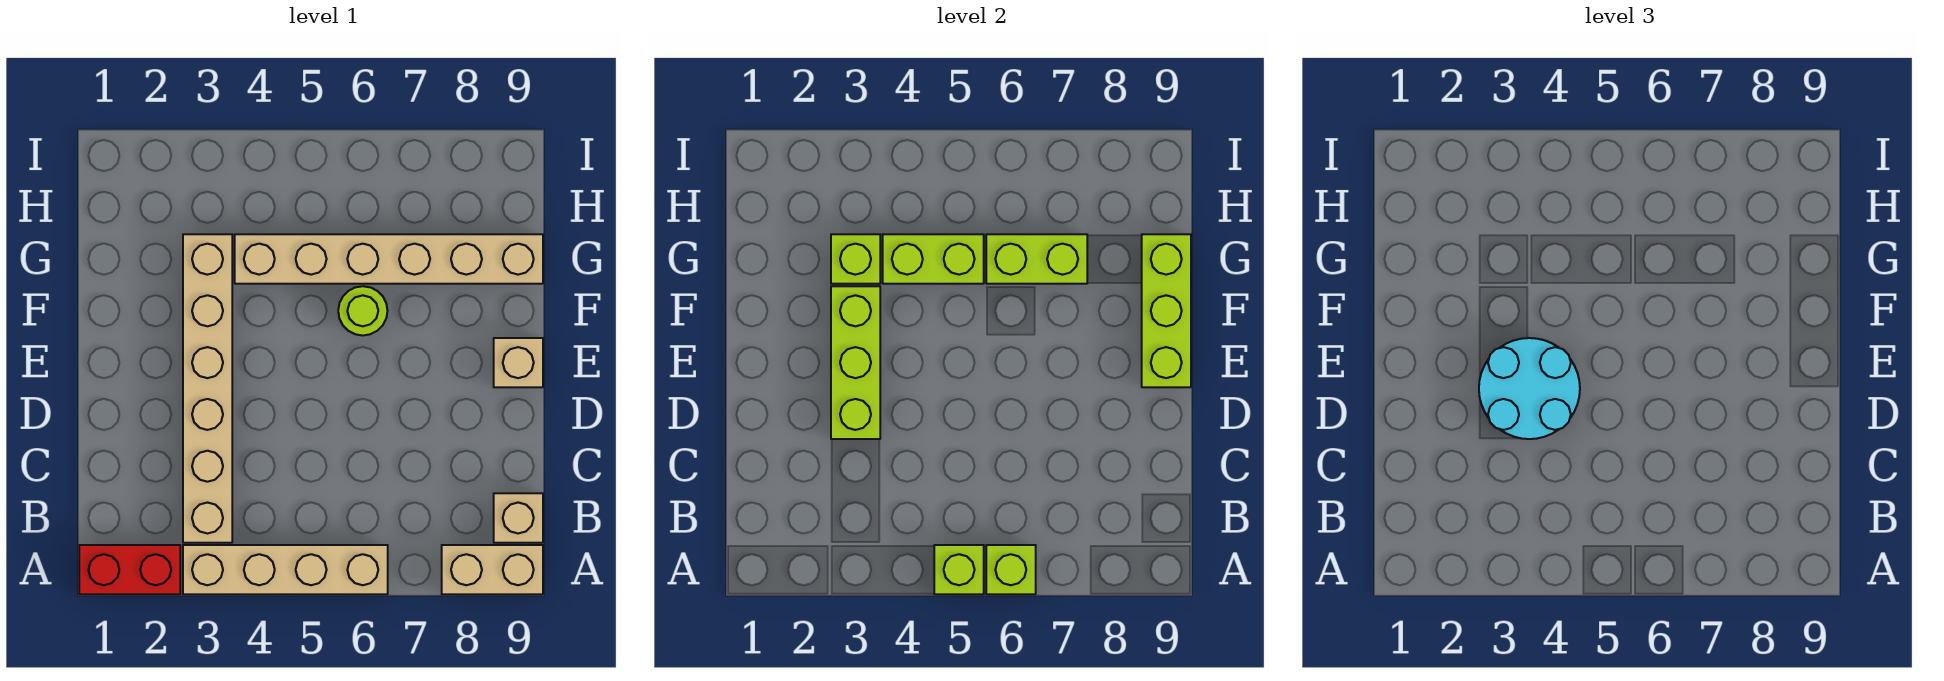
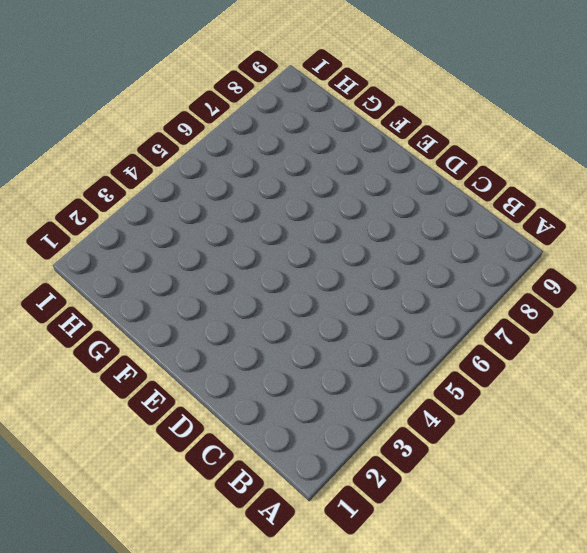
none -> red 1x2 brick [79,545,180,594]
none -> tan 1x4 brick [183,545,388,594]
none -> tan 1x2 brick [442,545,543,594]

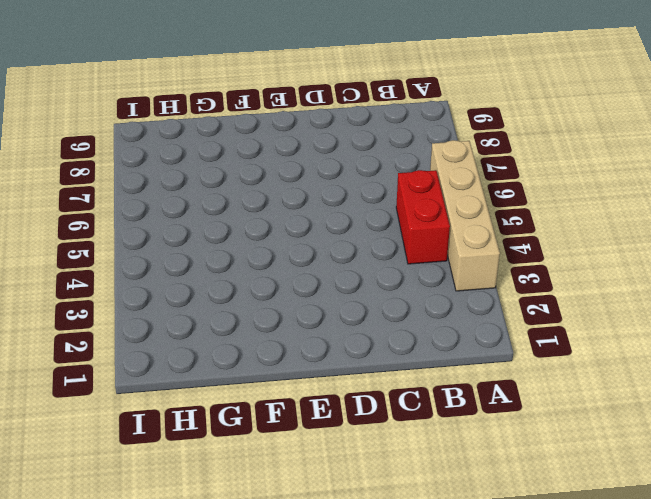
red 1x2 brick [396,170,450,264] -> red 1x2 brick moved to [79,545,180,594]
none -> tan 1x2 brick [442,545,543,594]
none -> tan 1x6 brick [183,234,232,543]
none -> tan 1x1 brick [494,493,543,543]

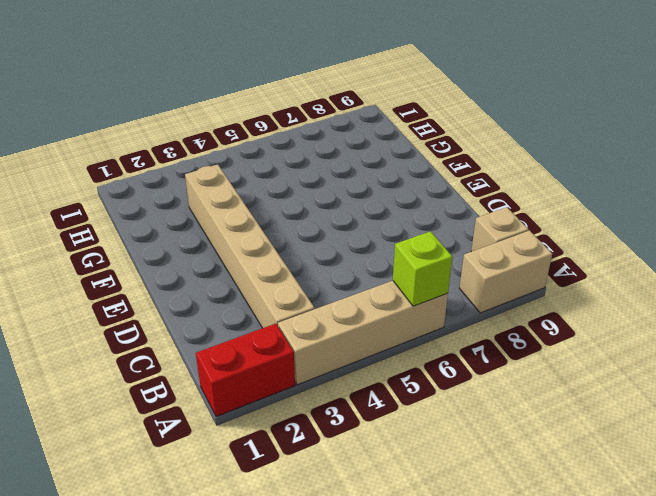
none -> tan 1x1 brick [494,338,543,387]
none -> lime 1x1 round brick [338,286,387,335]
none -> tan 1x6 brick [235,234,543,284]

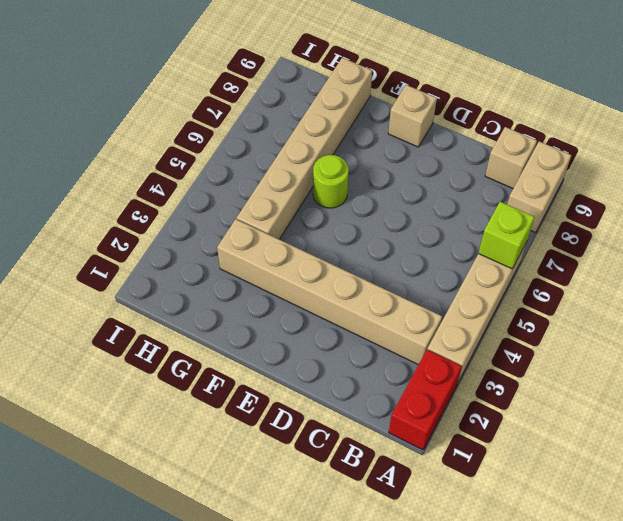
none -> lime 1x1 brick [934,545,984,594]
none -> lime 1x3 brick [831,286,880,439]
none -> lime 1x3 brick [1142,234,1191,387]

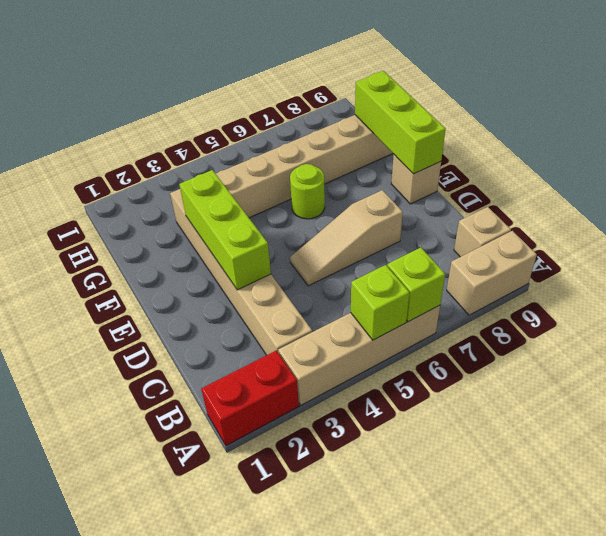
tan 1x3 slope [290,190,403,286] -> none
none -> lime 1x1 brick [831,234,880,284]
none -> lime 1x2 brick [883,234,984,284]
none -> lime 1x2 brick [986,234,1087,284]

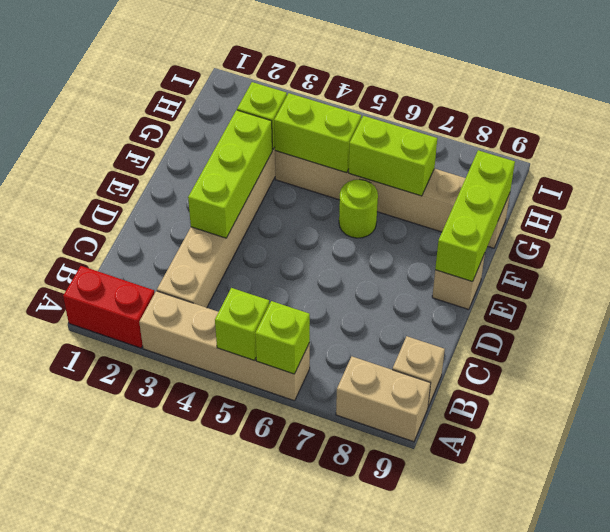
none -> cyan 2x2 round brick [1479,338,1580,439]

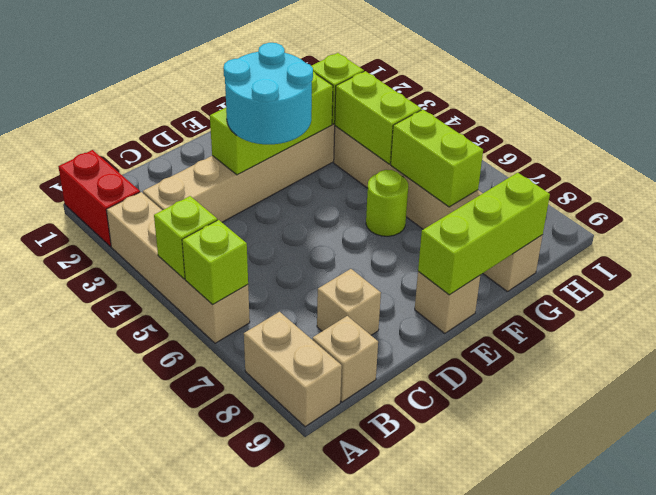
tan 1x1 brick [317,269,381,335] -> none

